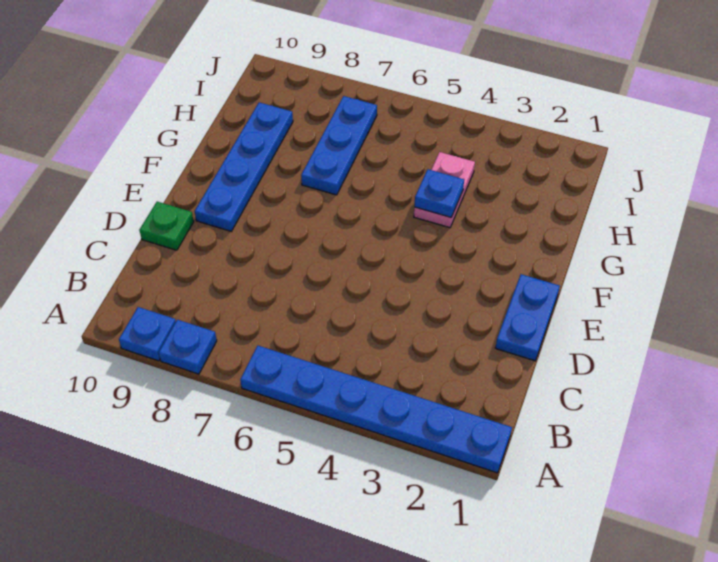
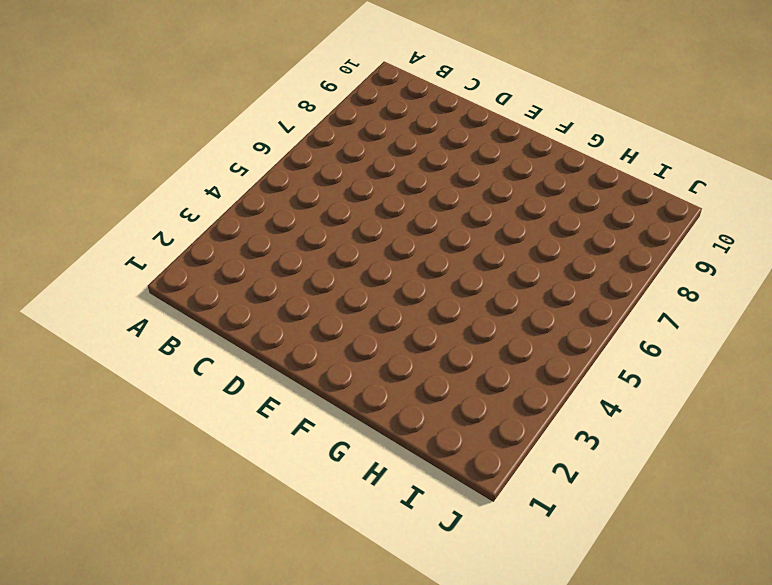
none -> blue 1x6 plate [240,346,512,473]
none -> blue 1x1 plate [159,320,217,374]

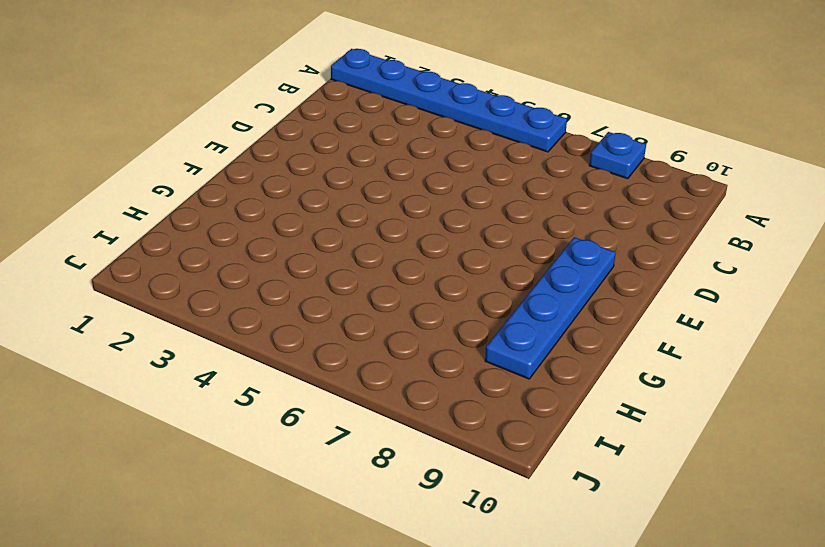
none -> blue 1x1 plate [119,307,176,361]
none -> blue 1x2 plate [495,274,560,361]

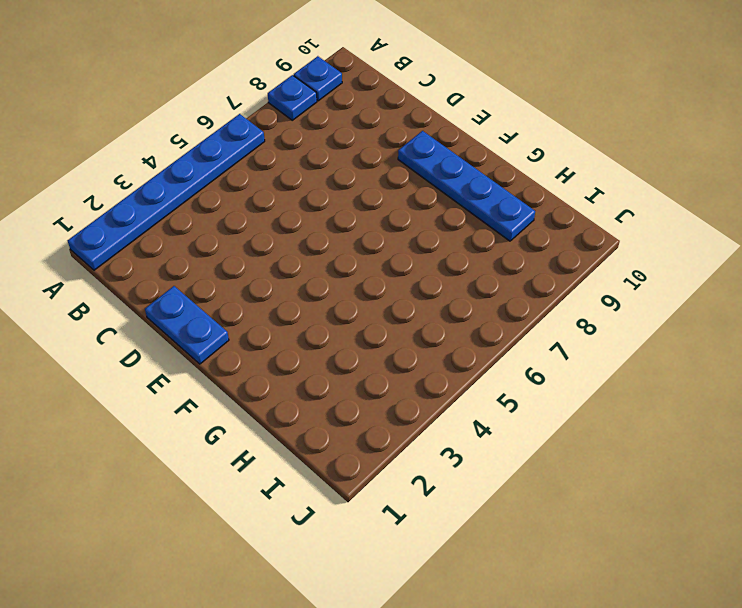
none -> green 1x1 plate [139,202,194,250]
none -> pink 1x2 plate [414,152,475,228]

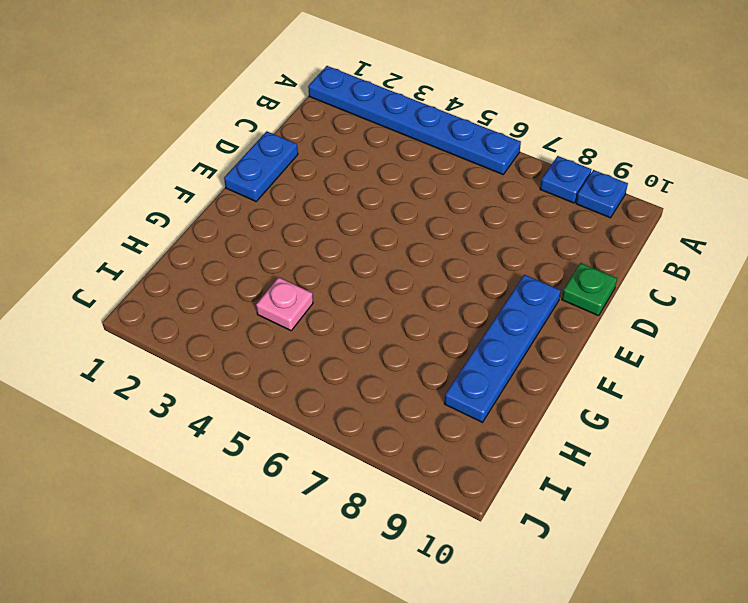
pink 1x1 plate [256,277,313,331] -> pink 1x2 plate [414,152,475,228]
none -> blue 1x3 plate [301,96,377,195]
none -> blue 1x1 plate [414,169,464,217]

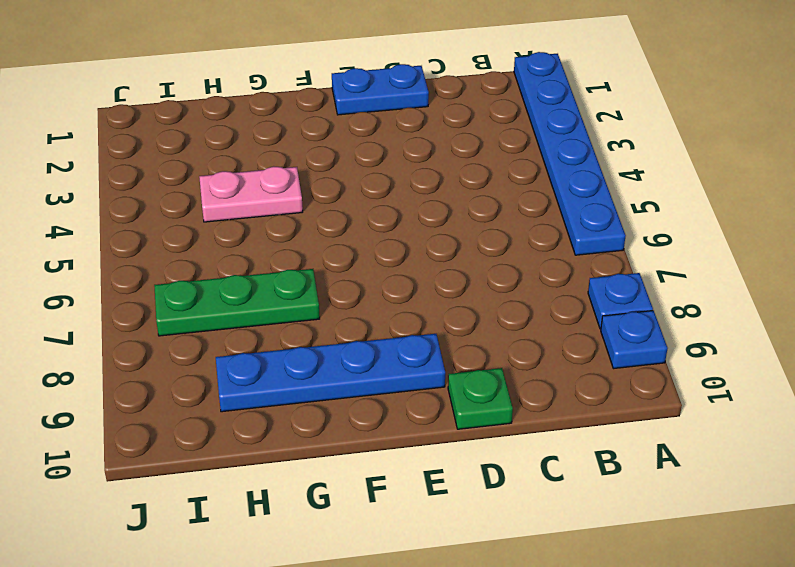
green 1x3 plate [154,269,320,336] -> blue 1x3 plate [301,96,377,195]
none -> blue 1x1 plate [414,169,464,217]

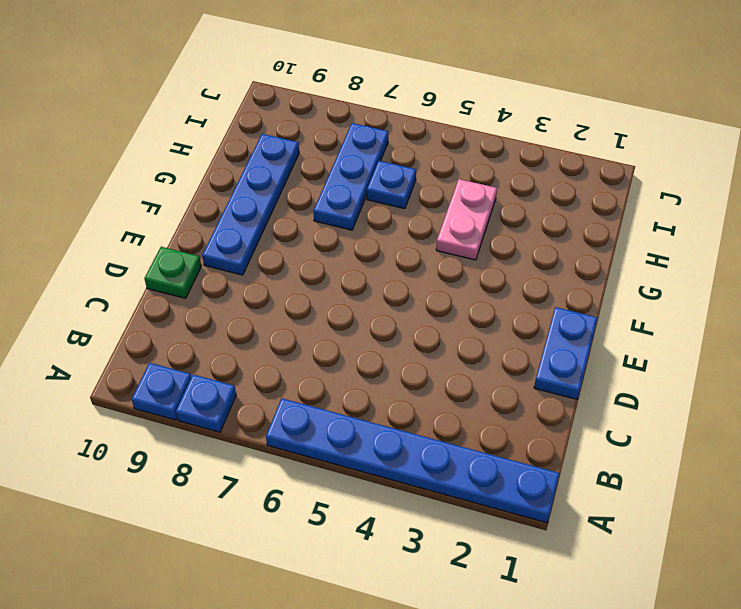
blue 1x1 plate [367,161,416,209] -> blue 1x1 plate moved to [414,169,464,217]

